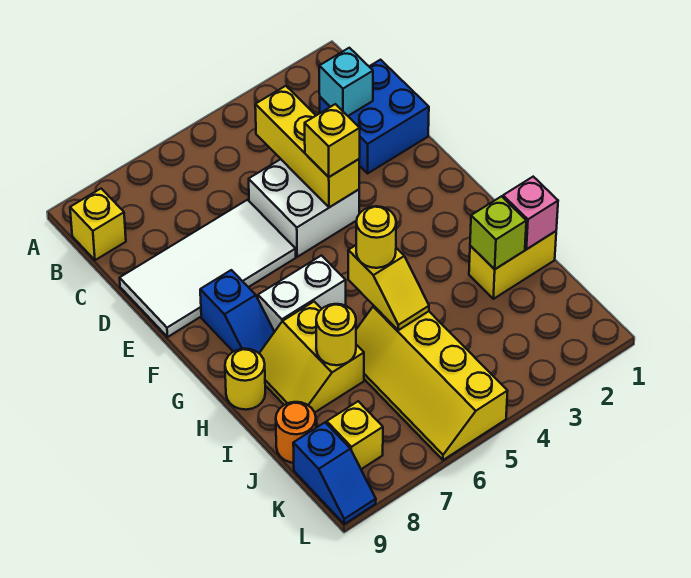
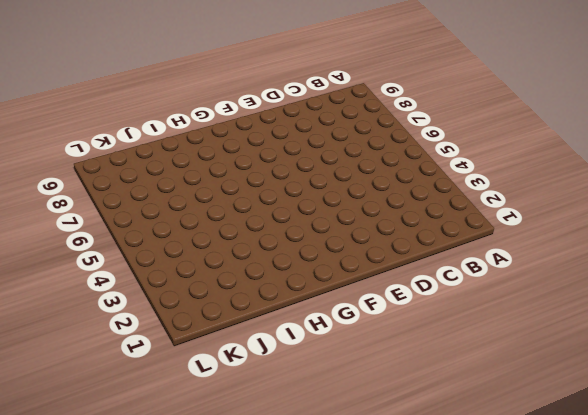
none -> yellow 1x1 brick [70,189,126,260]
none -> blue 2x2 brick [320,60,429,174]
none -> white 2x2 brick [249,159,359,257]

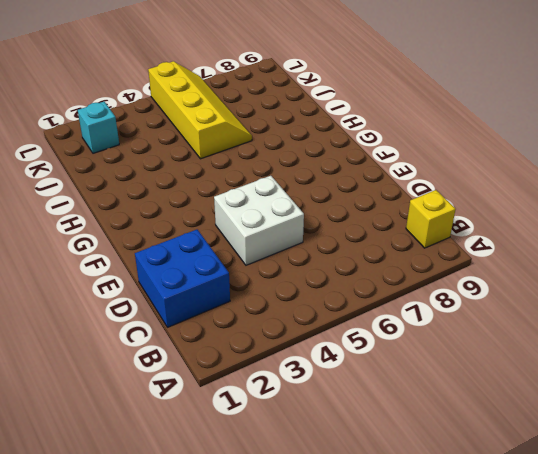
cyan 1x1 brick [78,102,119,153] -> cyan 1x1 brick moved to [319,48,373,116]
none -> white 2x4 tile [120,200,296,337]
none -> blue 1x2 slope [200,270,274,353]
none -> white 1x2 brick [258,256,346,332]

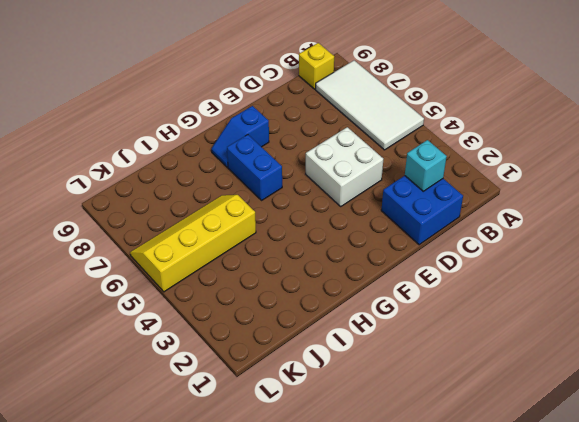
white 2x4 tile [316,60,424,150] -> white 2x4 tile moved to [120,200,296,337]
blue 1x2 brick [227,135,282,200] -> white 1x2 brick [258,256,346,332]
none -> yellow 2x2 slope [259,302,364,412]
none -> yellow 1x1 round brick [225,349,265,410]
none -> yellow 1x2 brick [469,231,556,299]

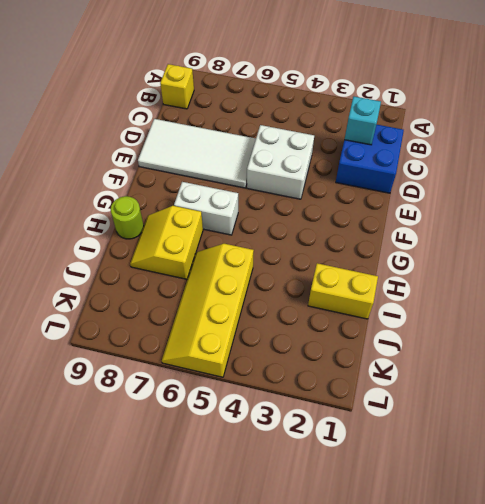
lime 1x1 round brick [111,196,144,239] -> yellow 1x1 round brick [225,349,265,410]
none -> blue 1x2 slope [200,270,274,353]
none -> orange 1x1 round brick [276,402,316,463]
none -> yellow 1x1 brick [327,401,383,469]

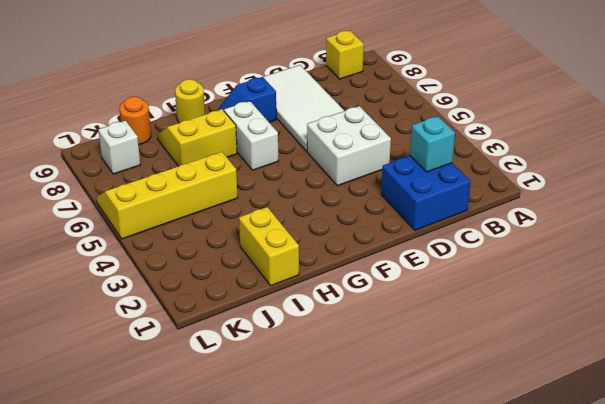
white 1x1 brick [98,121,140,174] -> yellow 1x1 brick [327,401,383,469]
none -> blue 1x2 slope [293,423,376,524]
none -> yellow 1x3 brick [255,86,359,207]
none -> yellow 1x2 slope [348,245,429,330]

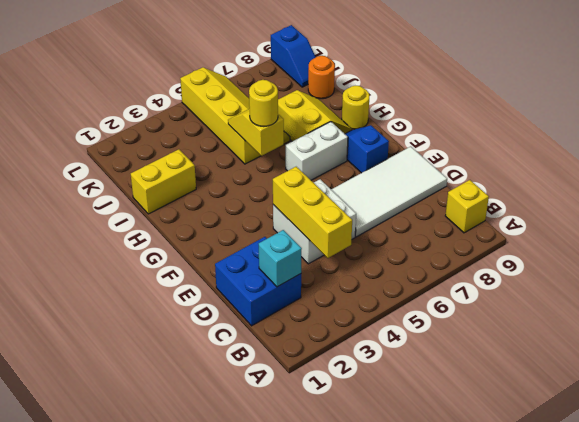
blue 1x2 slope [271,25,316,87] -> blue 1x2 slope turned to [293,423,376,524]
none -> yellow 1x1 brick [327,401,383,469]
none -> pink 1x1 brick [503,177,558,249]
none -> lime 1x1 brick [470,196,526,269]

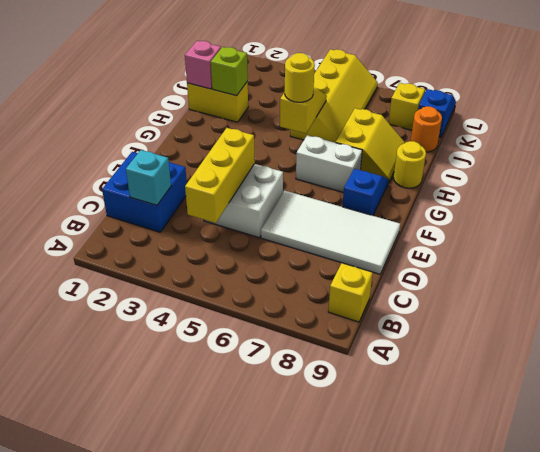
none -> yellow 1x1 round brick [316,304,356,365]
none -> yellow 1x1 brick [305,104,360,177]

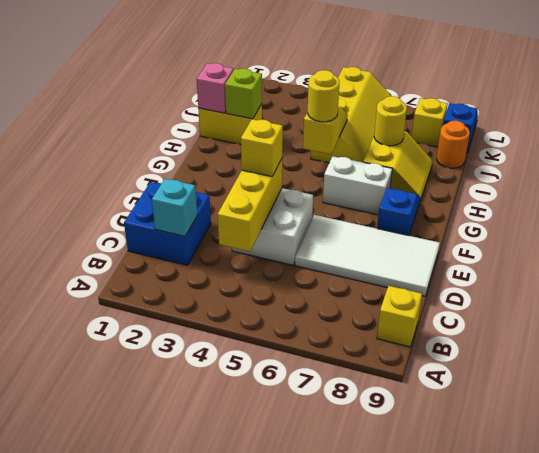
none -> yellow 1x1 round brick [225,349,265,410]

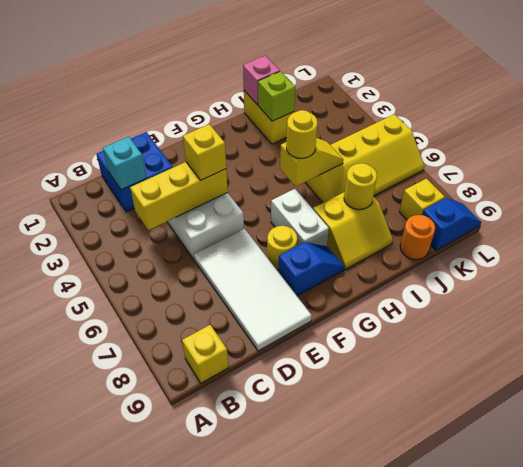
yellow 1x1 round brick [267,226,297,270] -> yellow 1x1 round brick moved to [225,349,265,410]

